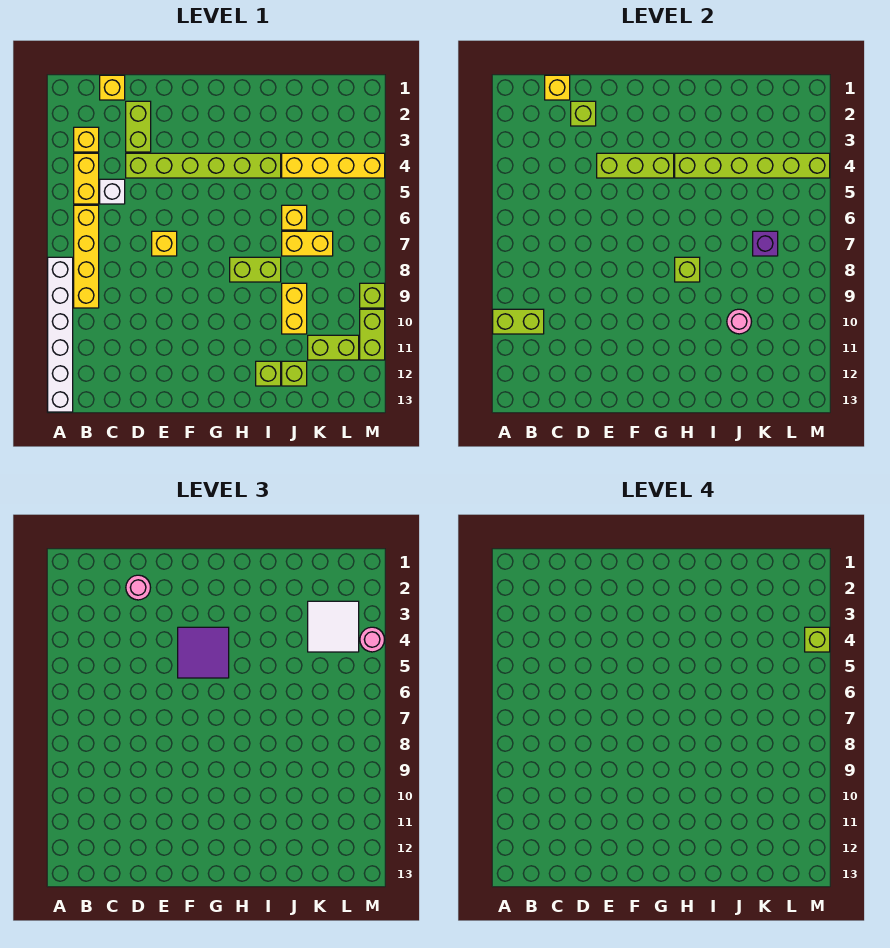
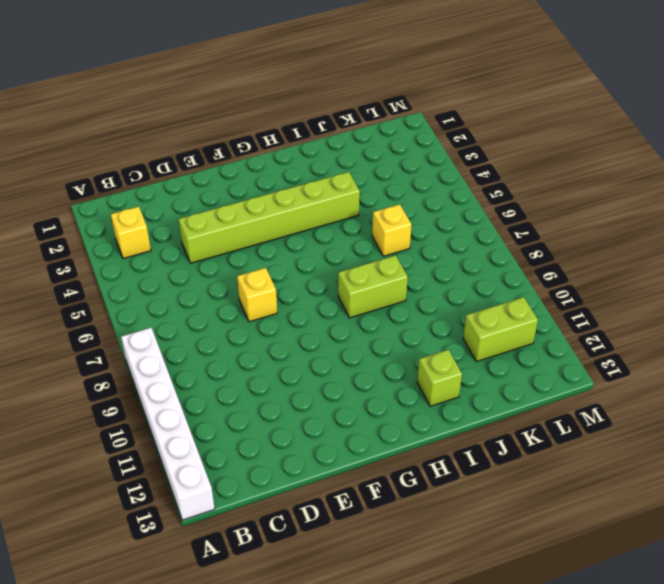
none -> yellow 1x2 brick [74,153,99,204]
none -> yellow 1x4 brick [74,205,99,308]
none -> yellow 1x1 brick [100,75,125,100]
none -> white 1x1 brick [100,179,125,204]

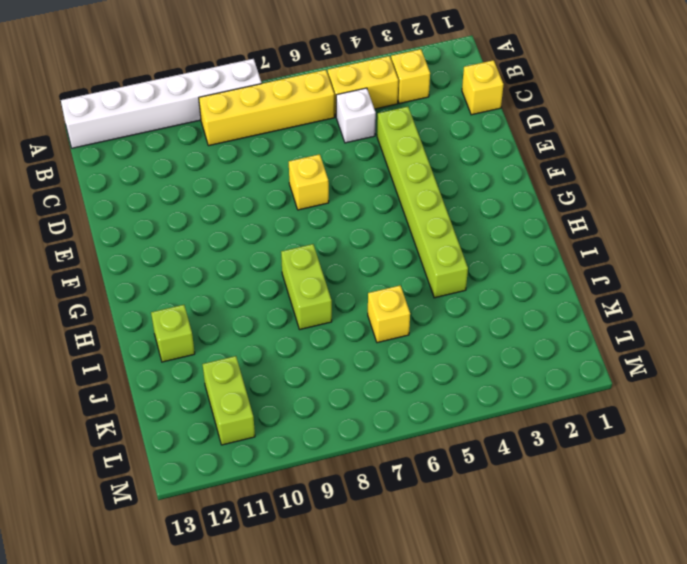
none -> lime 1x2 brick [126,101,151,152]
none -> yellow 1x4 brick [282,153,385,178]
none -> yellow 1x2 brick [282,231,333,256]
none -> yellow 1x2 brick [282,283,307,334]

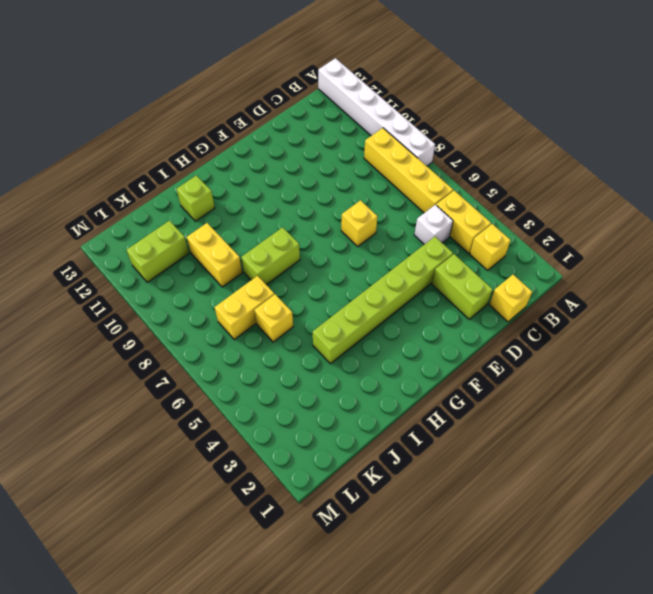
none -> yellow 1x4 brick [282,153,385,178]
none -> lime 1x1 brick [282,361,307,386]
none -> lime 1x1 brick [360,283,385,308]
none -> lime 1x2 brick [360,309,385,360]

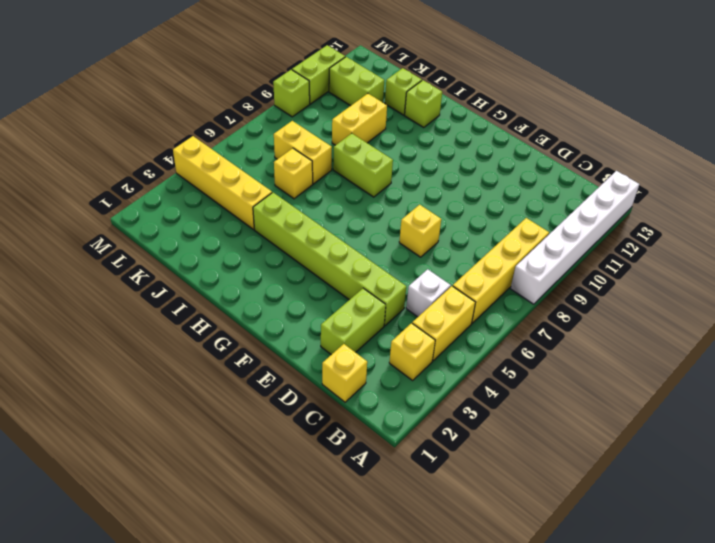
none -> lime 1x2 brick [493,309,544,334]
none -> yellow 1x1 brick [545,75,570,100]
none -> lime 1x1 brick [571,101,596,126]
none -> lime 1x3 brick [597,153,674,178]

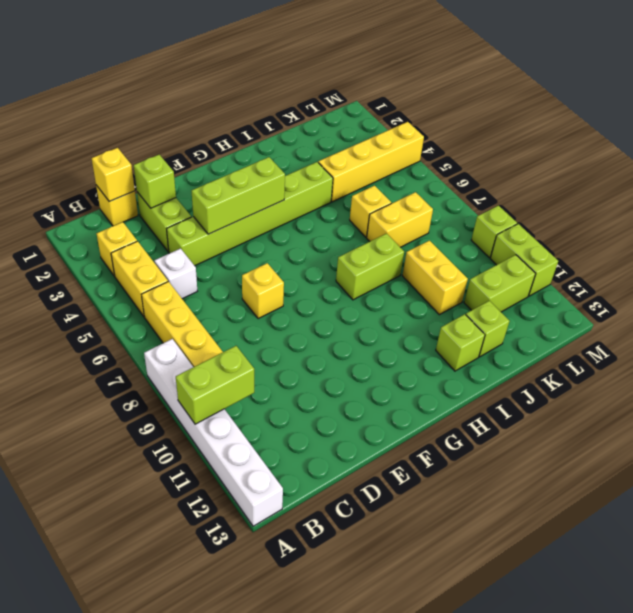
none -> lime 1x6 brick [675,153,830,178]
none -> lime 1x1 brick [675,257,700,282]
none -> pink 1x1 round brick [727,309,752,334]
none -> purple 1x1 brick [753,231,778,256]

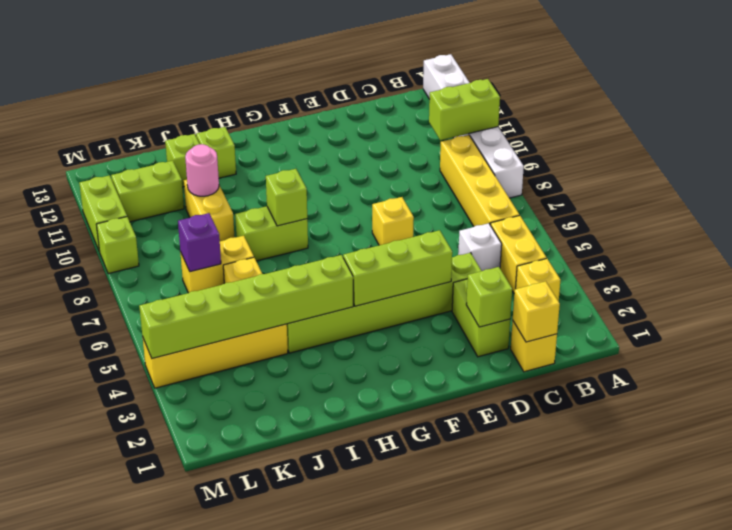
none -> pink 1x1 round brick [126,575,151,600]
none -> purple 2x2 tile [178,627,229,678]
none -> white 2x2 tile [308,601,359,652]
none -> pink 1x1 round brick [360,627,385,652]

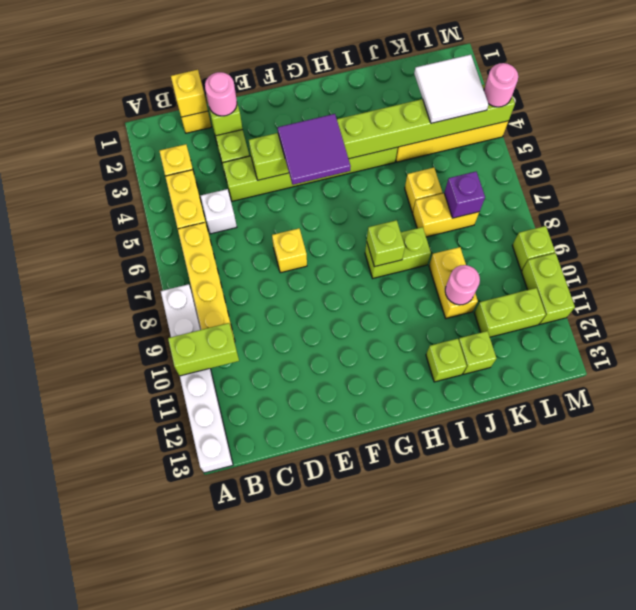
none -> lime 1x1 brick [805,627,830,652]

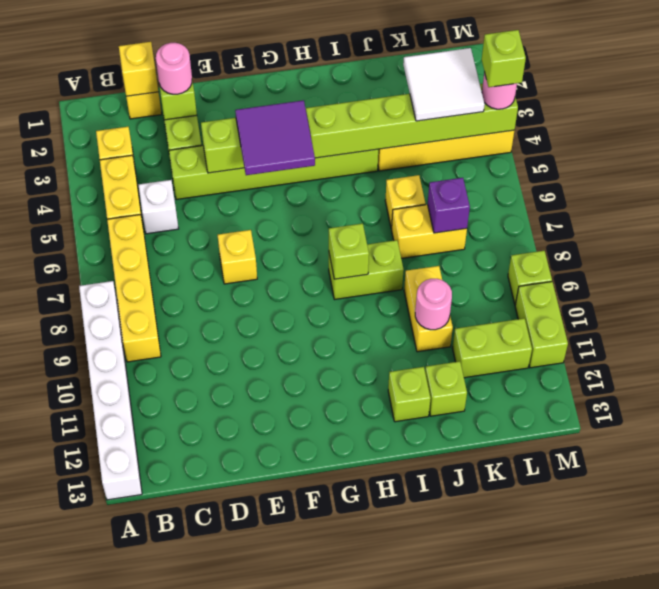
none -> lime 1x2 brick [493,309,544,334]

